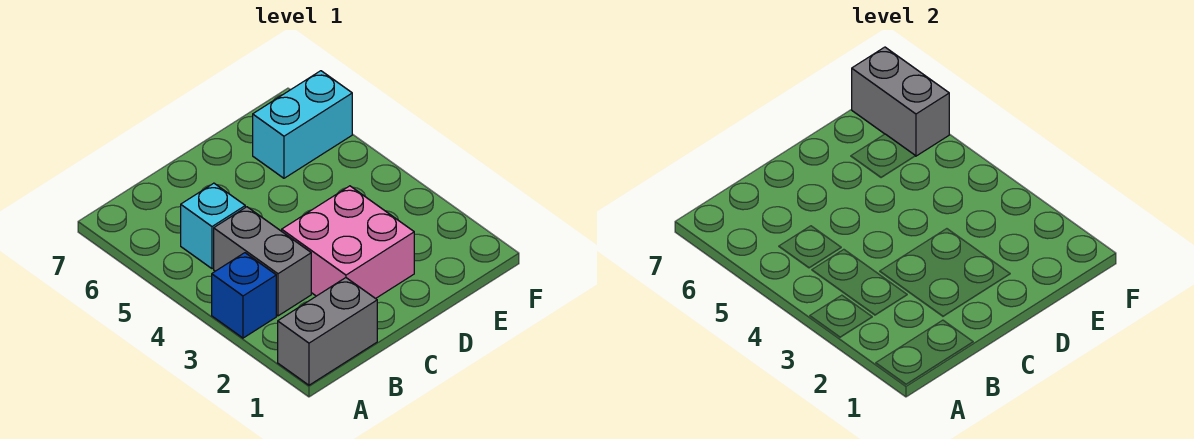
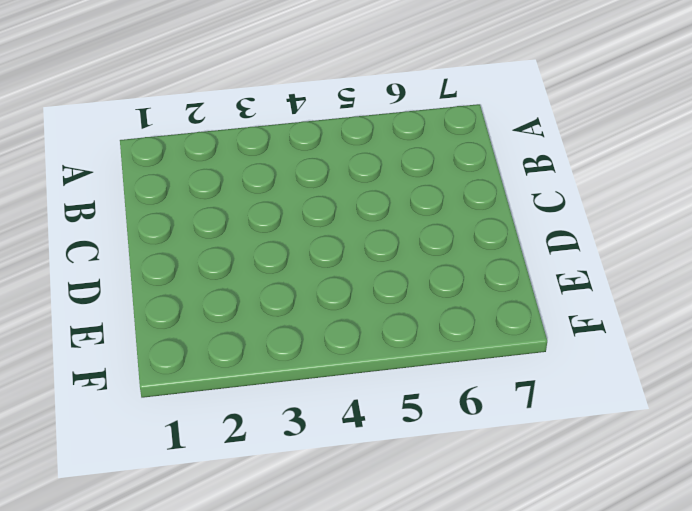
none -> grey 1x2 brick [278,278,377,385]
none -> blue 1x1 brick [212,253,276,338]

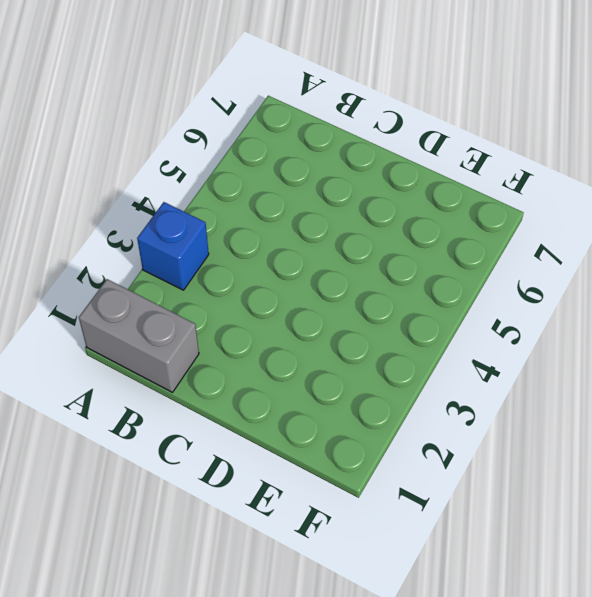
none -> grey 1x2 brick [214,207,311,316]
none -> cyan 1x1 brick [181,183,245,269]

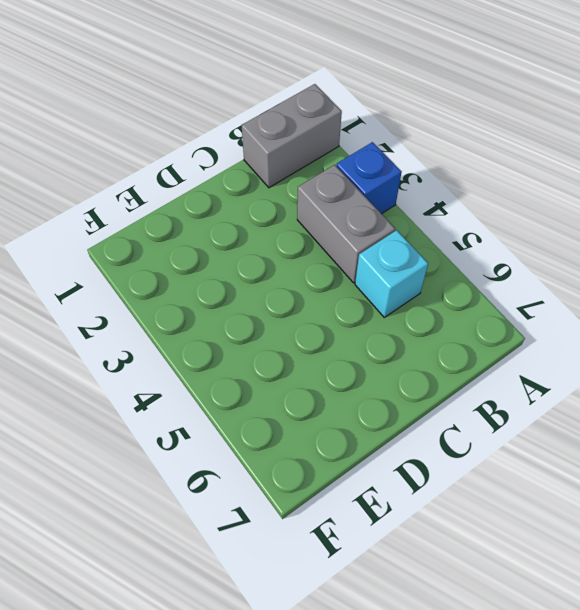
none -> pink 2x2 brick [282,186,414,299]
none -> cyan 1x2 brick [253,71,352,178]

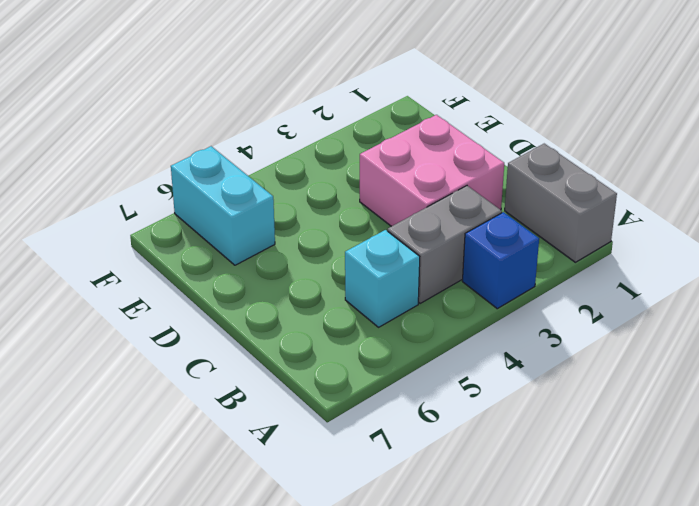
none -> grey 1x2 brick [852,47,949,156]

